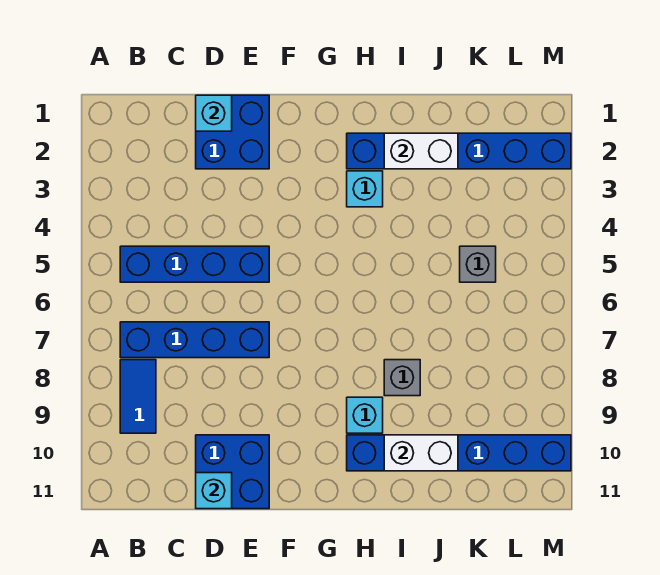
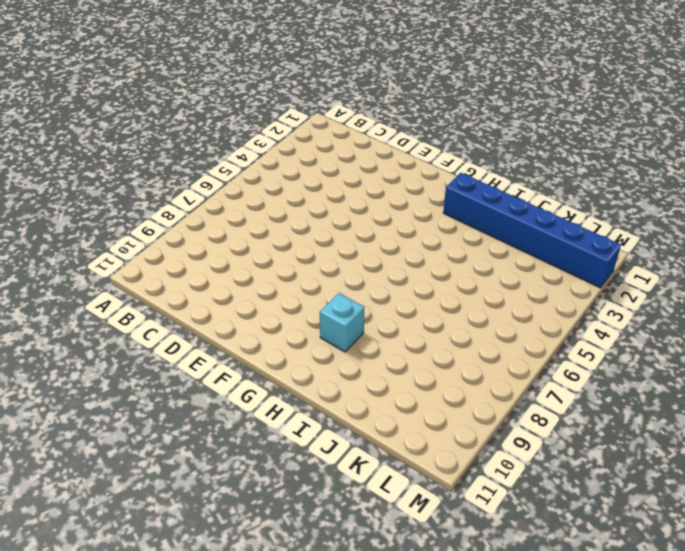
none -> blue 1x4 brick [120,246,269,282]
none -> blue 1x4 brick [120,322,269,358]
none -> blue 1x2 tile [120,360,156,433]

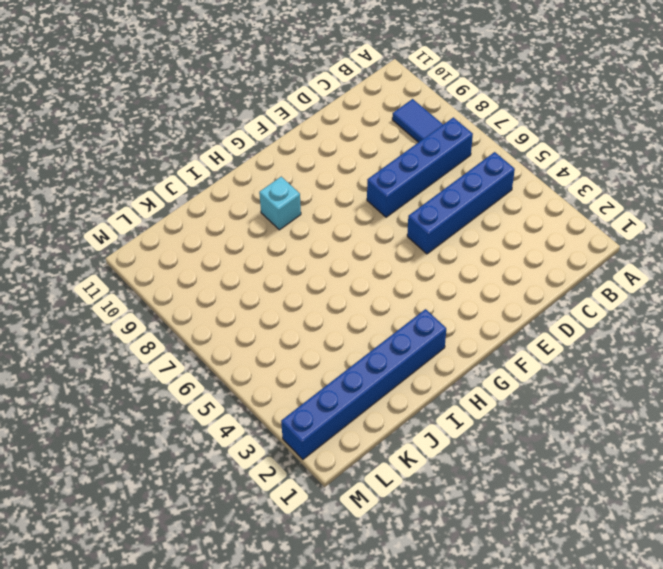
none -> blue 2x2 brick [196,95,269,169]
none -> blue 2x2 brick [196,435,269,509]
none -> cyan 1x1 brick [347,171,383,207]

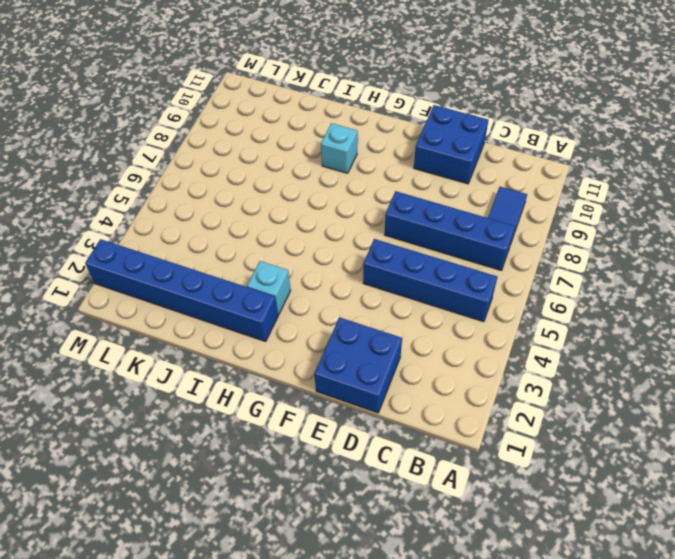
none -> blue 1x6 brick [347,435,571,471]
none -> grey 1x1 brick [384,360,420,396]
none -> grey 1x1 brick [460,246,496,282]

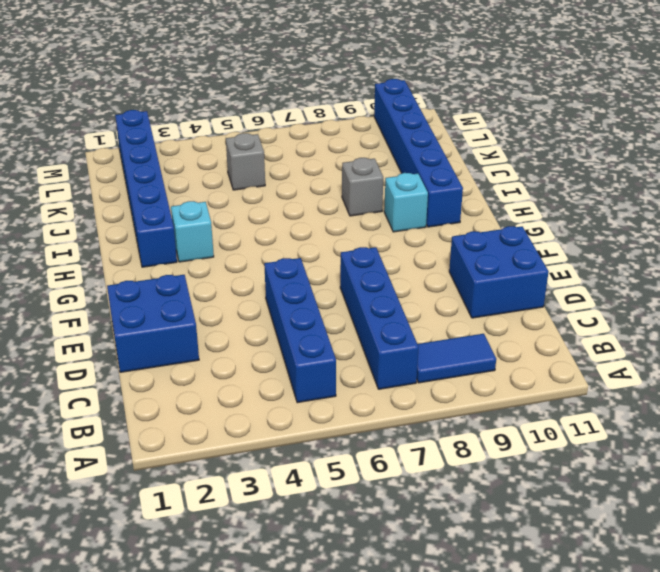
none -> cyan 1x1 brick [196,95,232,131]
none -> cyan 1x1 brick [196,473,232,509]
none -> white 1x2 brick [384,133,458,169]

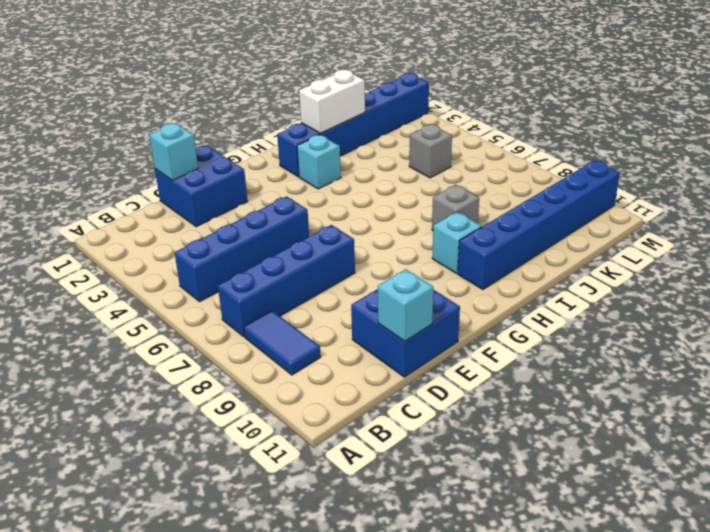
none -> white 1x2 brick [384,435,458,471]

